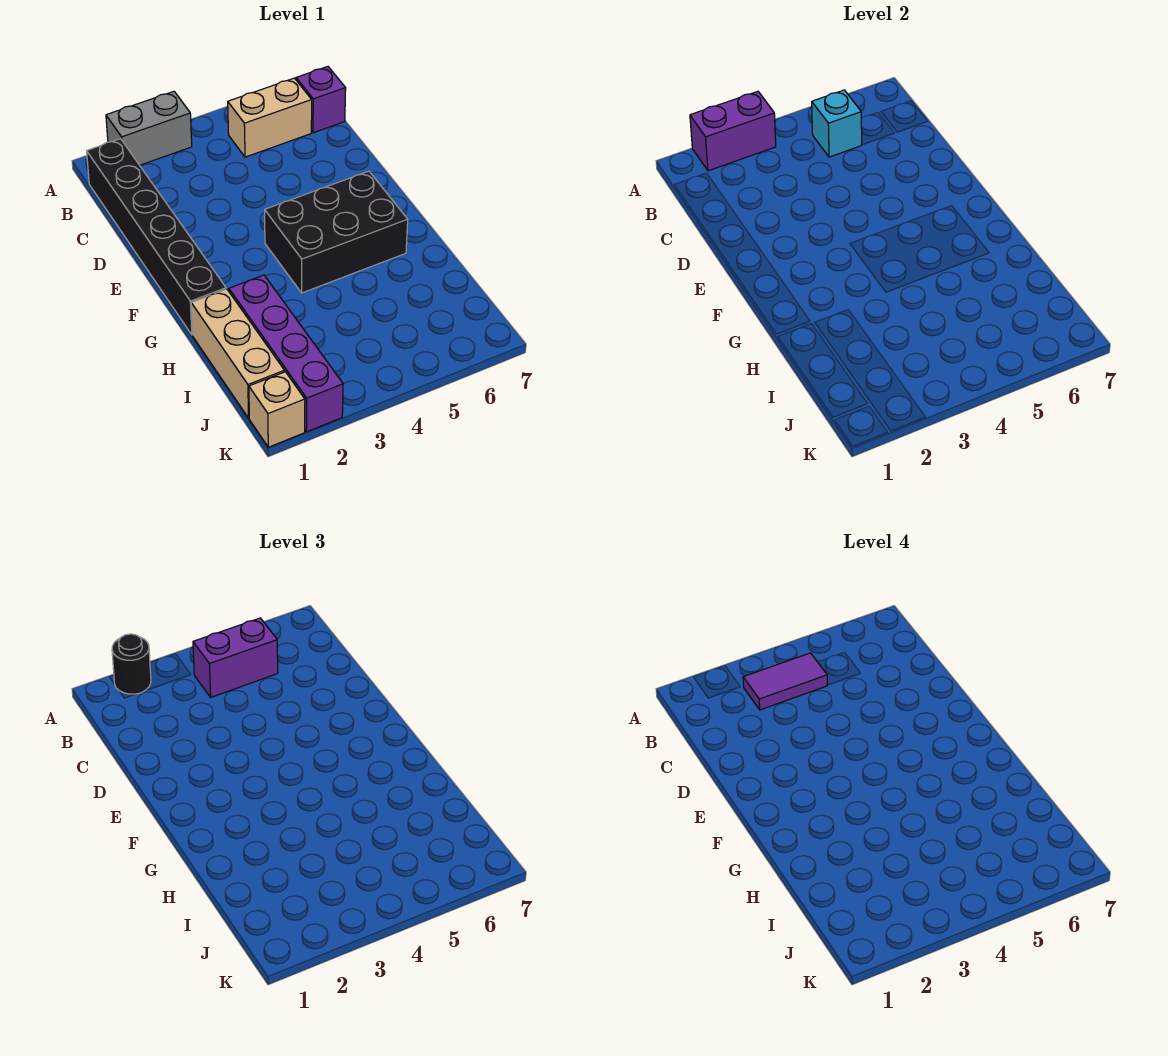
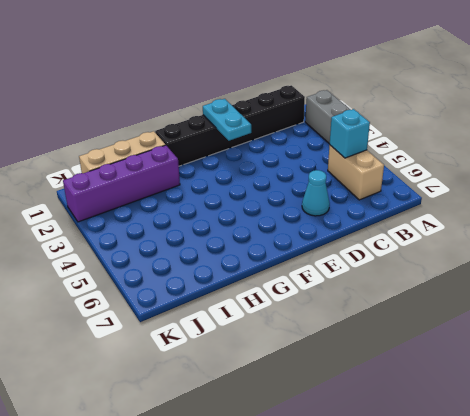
cyan 1x1 cone [302,170,330,216] -> none
cyan 1x2 plate [203,99,251,141] -> none
none -> purple 1x1 brick [296,67,346,133]
none -> black 2x3 brick [265,171,408,293]
none -> tan 1x1 brick [249,372,305,447]

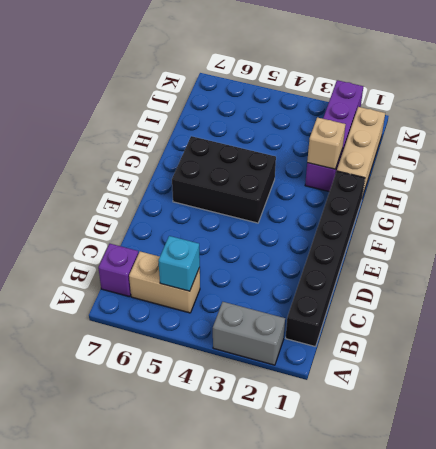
tan 1x1 brick [307,117,346,169] -> tan 1x1 brick moved to [249,372,305,447]
none -> purple 1x2 brick [690,91,776,171]
none -> black 1x1 round brick [112,634,151,694]
none -> purple 1x2 brick [193,618,278,697]

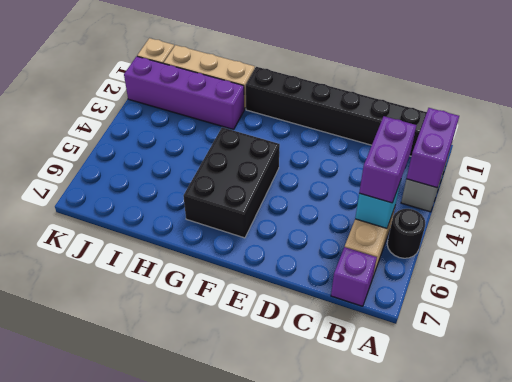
black 1x1 round brick [387,209,425,258] -> black 1x1 round brick moved to [112,634,151,694]
none -> purple 1x2 tile [743,653,827,710]

